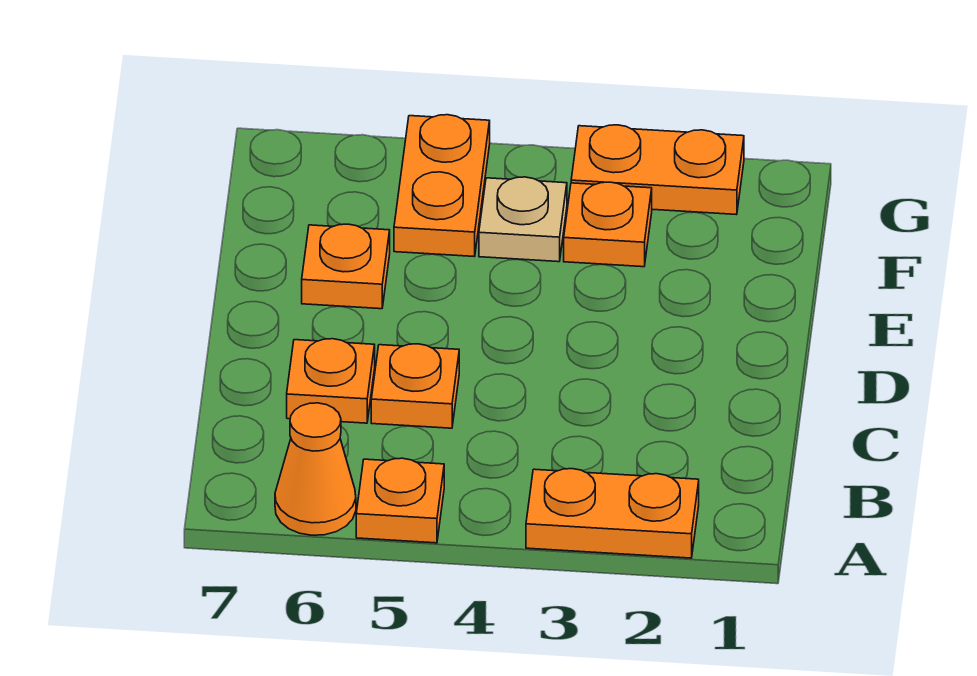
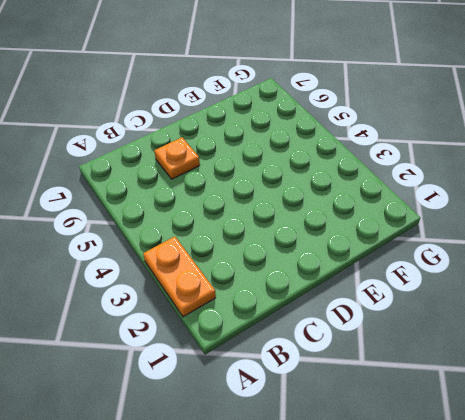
none -> orange 1x1 plate [356,458,444,543]
none -> orange 1x1 cone [275,403,356,535]

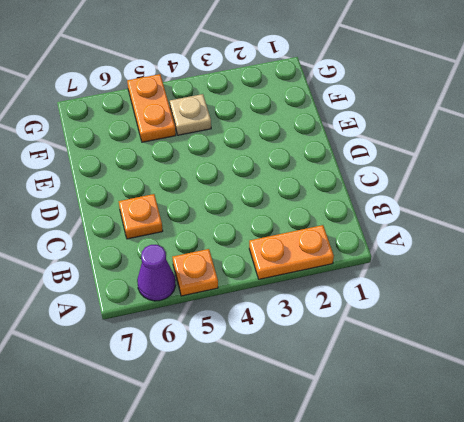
purple 1x1 cone [137,245,176,301] -> orange 1x1 cone [275,403,356,535]
none -> orange 1x1 plate [371,344,459,428]
none -> orange 1x1 plate [302,224,390,309]

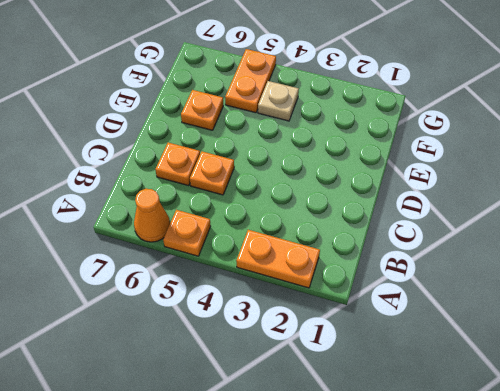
none -> orange 1x1 plate [564,182,652,267]
none -> orange 1x2 plate [571,125,744,215]

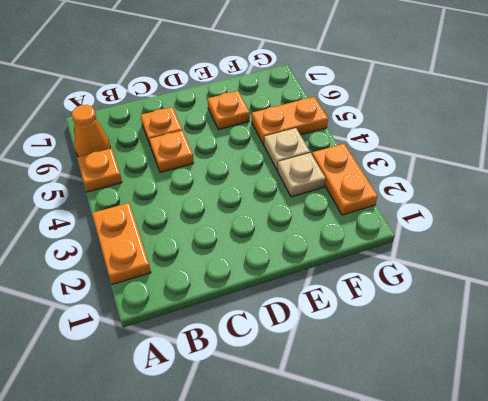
tan 1x1 plate [277,153,325,197] -> orange 1x1 plate [564,182,652,267]

